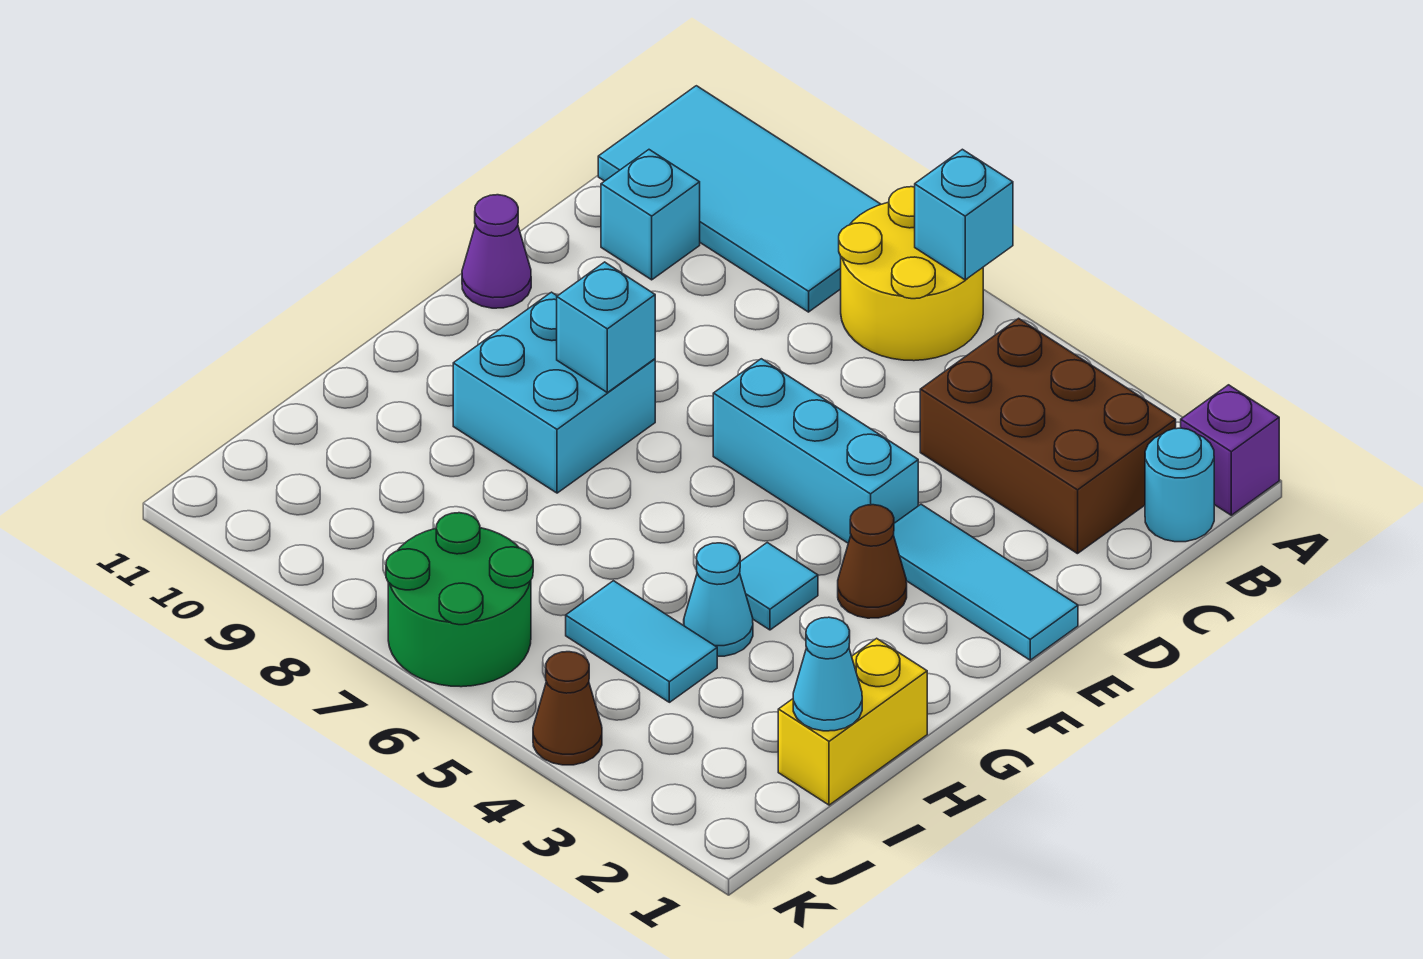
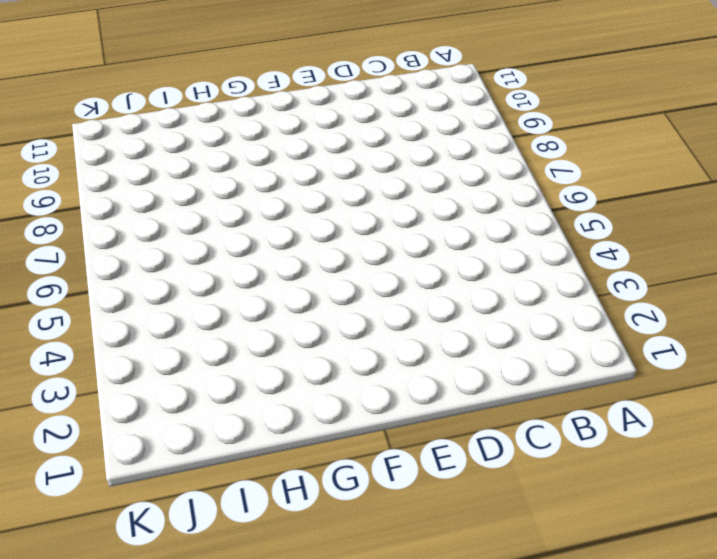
none -> purple 1x1 brick [1181,385,1279,515]
none -> yellow 2x2 round brick [839,187,983,361]
none -> cyan 2x4 tile [598,86,881,312]

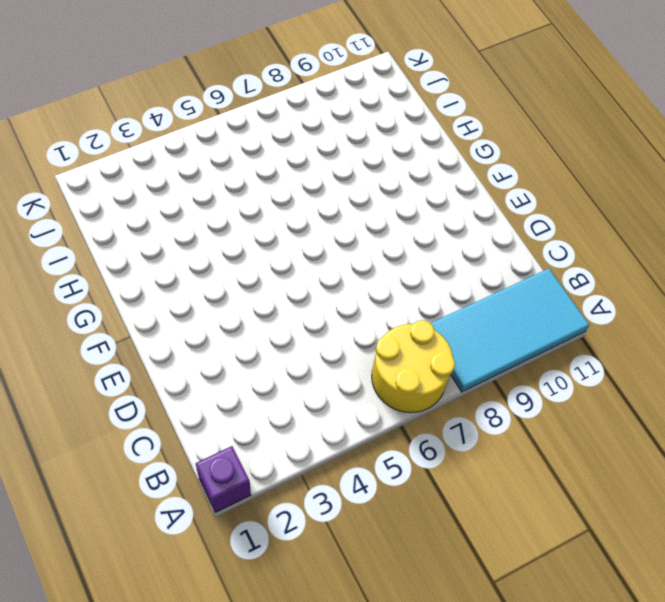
none -> cyan 1x1 round brick [1145,428,1214,542]
none -> brown 2x3 brick [920,318,1176,554]
none -> cyan 1x1 brick [601,150,700,280]

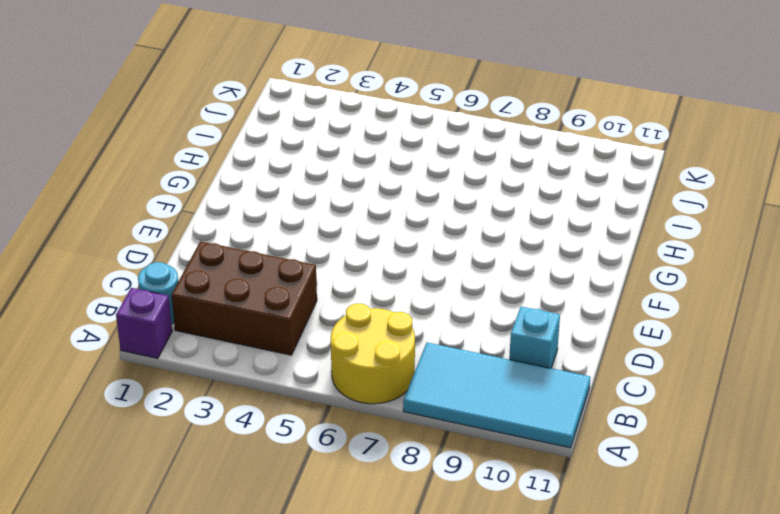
none -> cyan 1x3 tile [894,504,1078,660]
none -> cyan 1x3 brick [713,359,918,543]
none -> purple 1x1 cone [462,195,531,308]

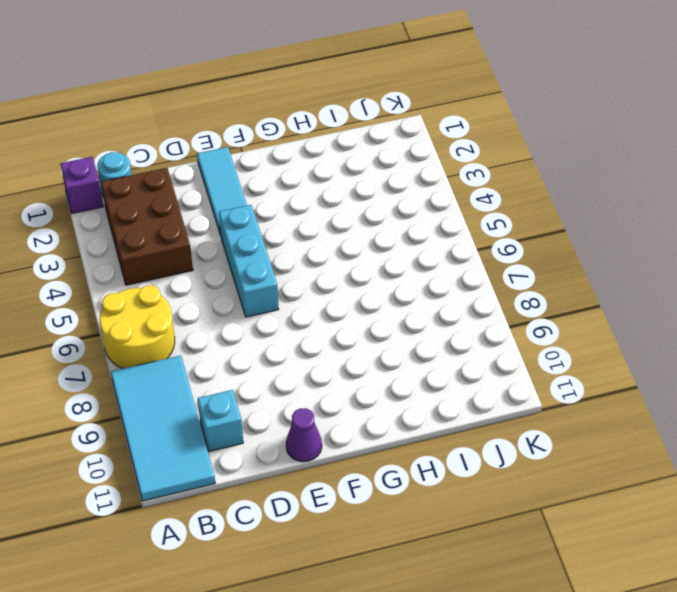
none -> brown 1x1 cone [838,505,907,618]
none -> cyan 2x2 brick [453,292,655,493]
none -> cyan 1x1 tile [740,543,818,630]

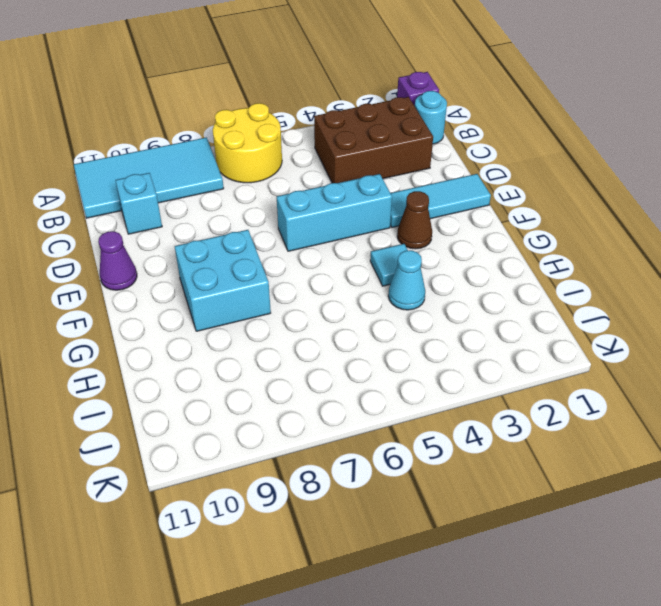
none -> yellow 1x2 brick [778,638,927,805]
none -> cyan 1x2 tile [566,581,717,702]
none -> green 2x2 round brick [386,513,533,687]

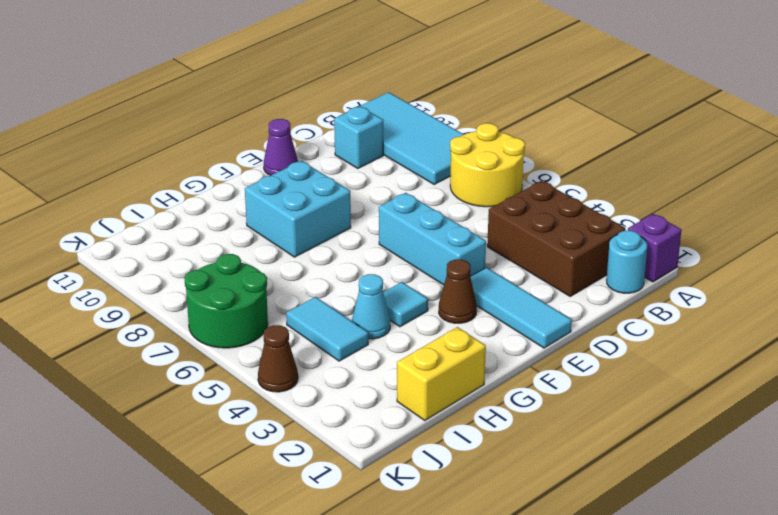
none -> cyan 1x1 brick [915,149,1013,280]
none -> cyan 1x1 brick [557,262,655,392]
none -> cyan 1x1 cone [793,617,862,731]

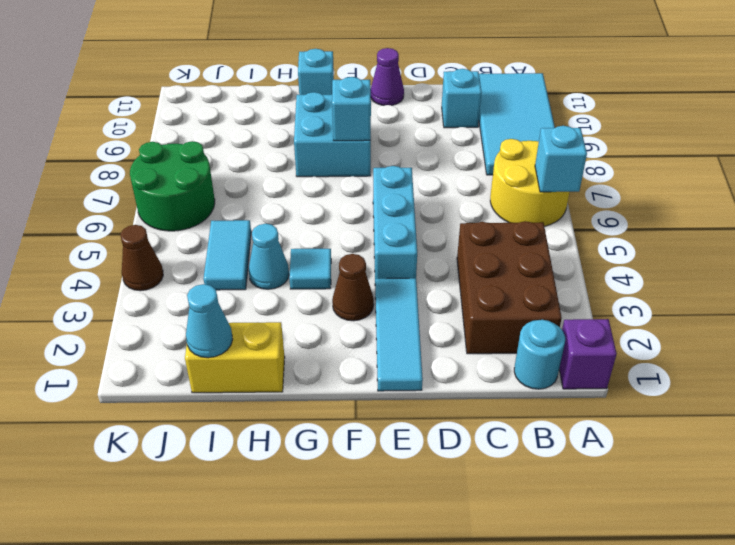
cyan 1x1 brick [298,49,334,95] -> none

